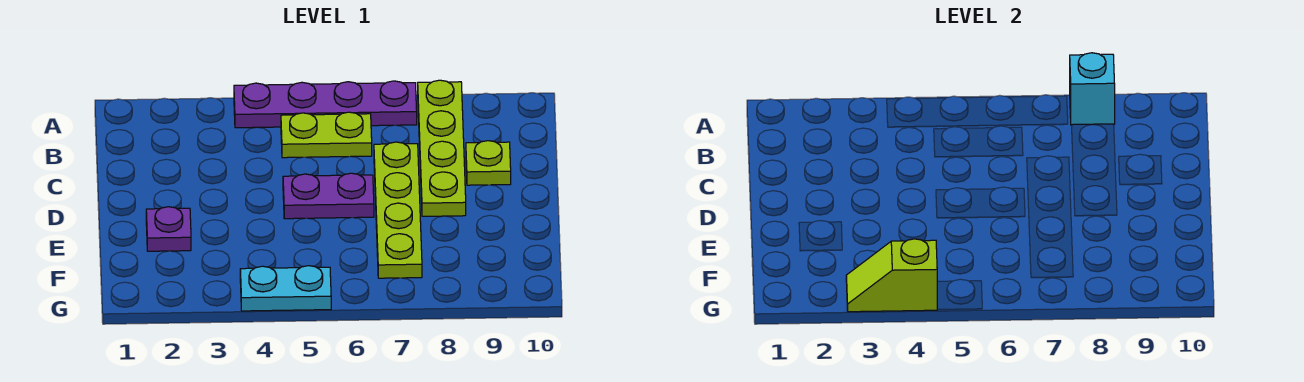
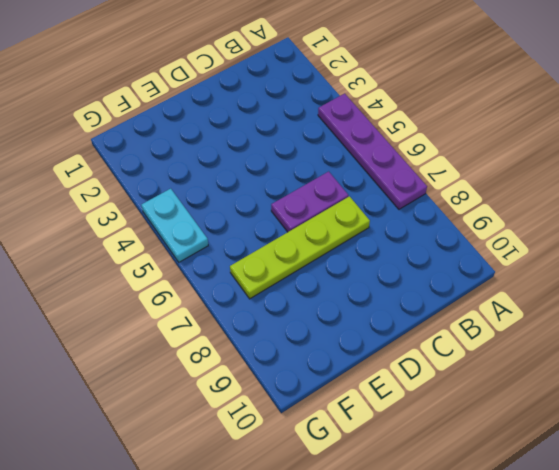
purple 1x2 plate [271,171,348,232] -> purple 1x2 plate turned to [283,173,374,219]
none -> lime 1x4 plate [418,80,466,216]
none -> lime 1x2 plate [281,112,372,158]

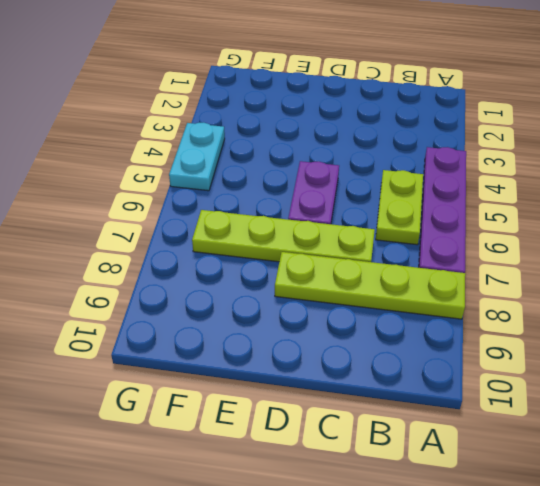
none -> lime 1x1 plate [466,141,511,185]
none -> purple 1x1 plate [146,207,191,251]

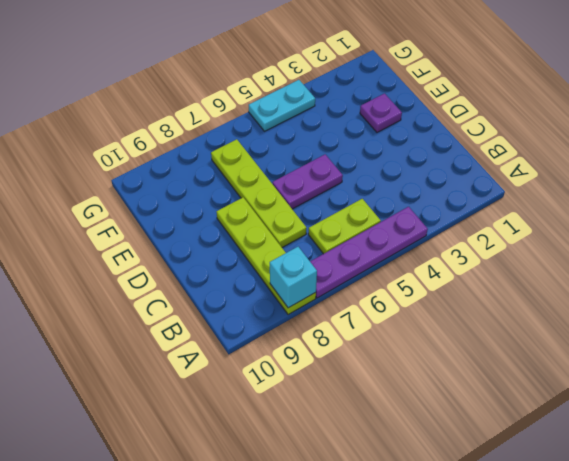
none -> lime 1x1 plate [466,141,511,185]
none -> lime 1x2 slope [846,239,938,312]

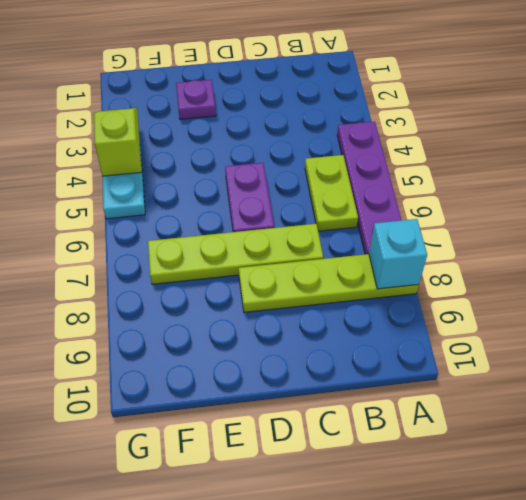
none -> lime 1x1 plate [466,141,511,185]

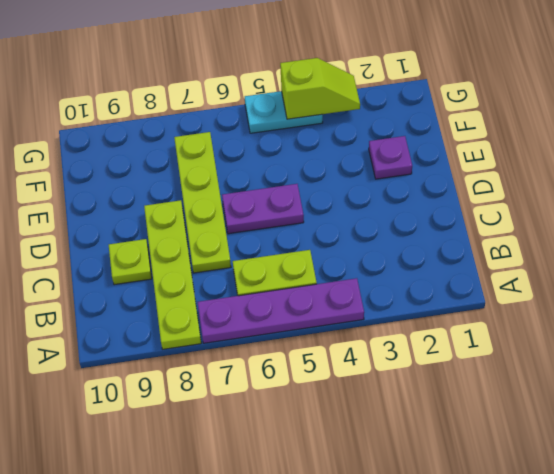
none -> cyan 1x1 brick [1070,53,1115,125]

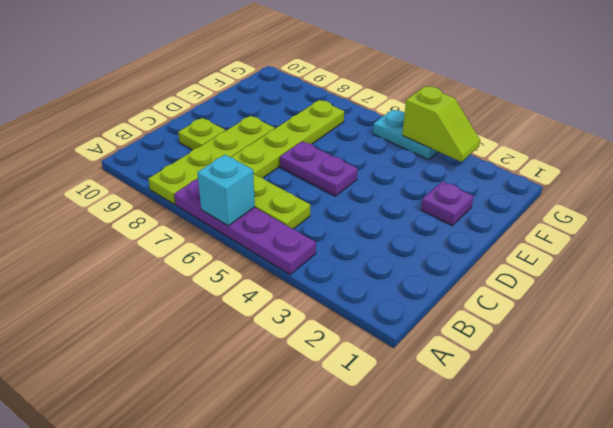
cyan 1x1 brick [197,155,255,226] -> cyan 1x1 brick moved to [1070,53,1115,125]

